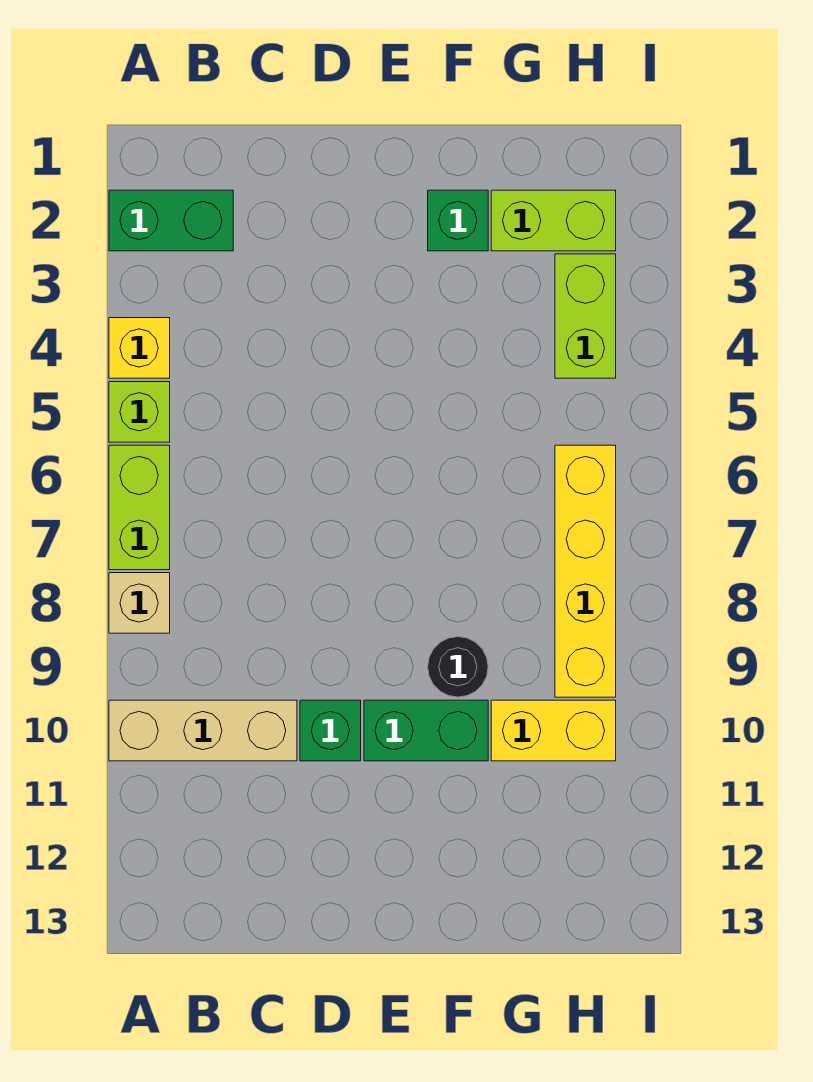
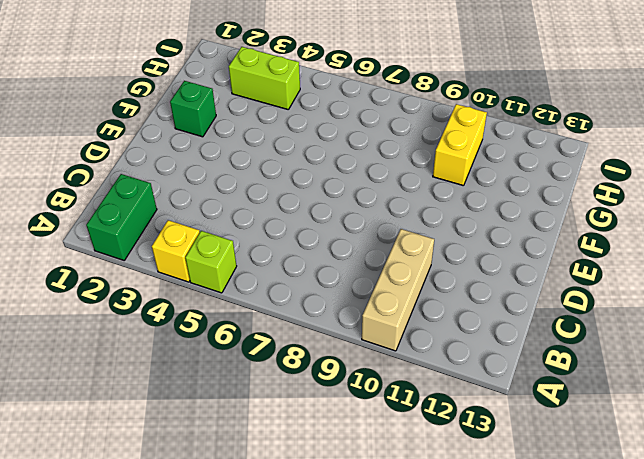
none -> lime 1x2 brick [109,445,170,570]
none -> tan 1x1 brick [109,573,170,633]
none -> green 1x1 brick [300,700,361,761]

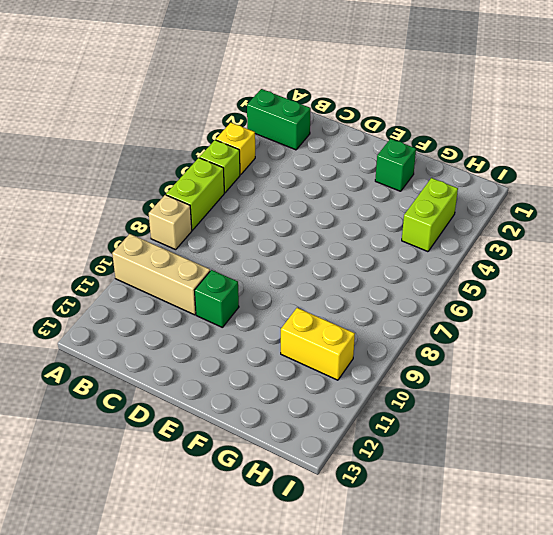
none -> green 1x2 brick [364,700,488,761]
none -> black 1x1 round brick [428,637,488,697]
none -> lime 1x2 brick [491,190,616,251]

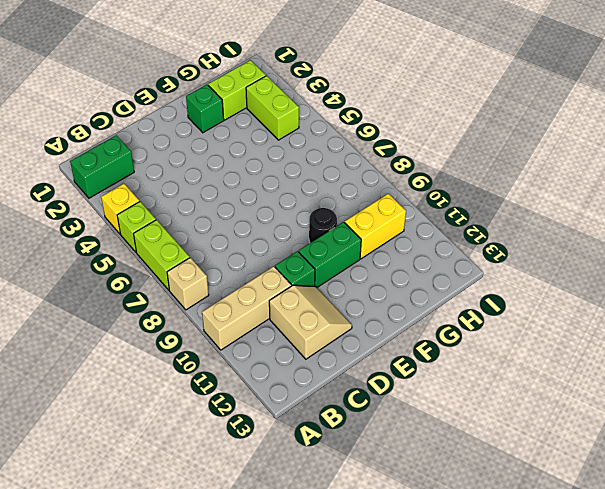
tan 2x2 slope [269,285,352,359] -> none
none -> yellow 1x4 brick [555,445,616,697]

